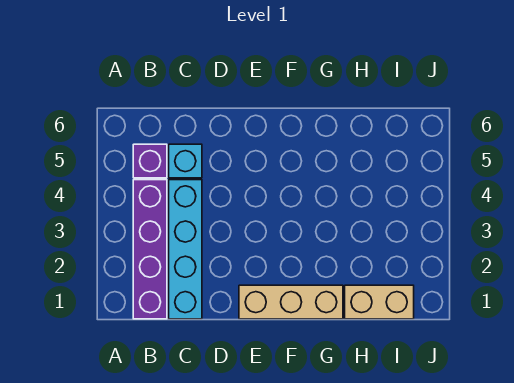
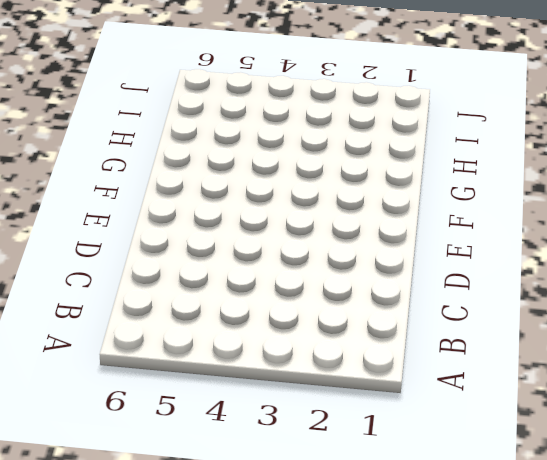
none -> purple 1x4 brick [133,180,167,319]
none -> purple 1x1 brick [133,144,167,178]

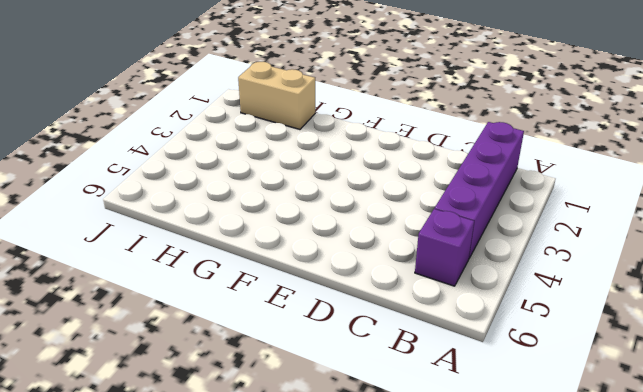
none -> cyan 1x4 brick [169,180,202,319]
none -> cyan 1x1 brick [169,144,202,178]

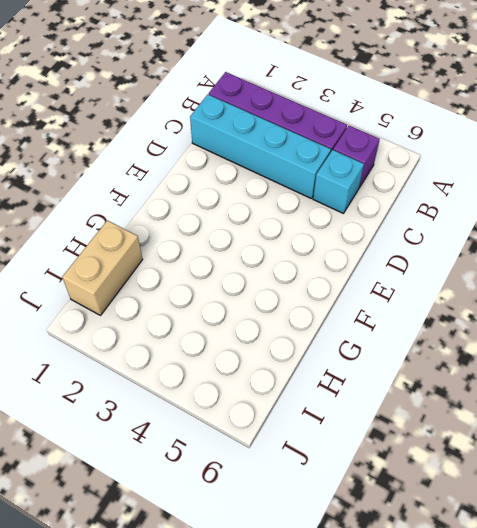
none -> tan 1x3 brick [239,285,343,319]

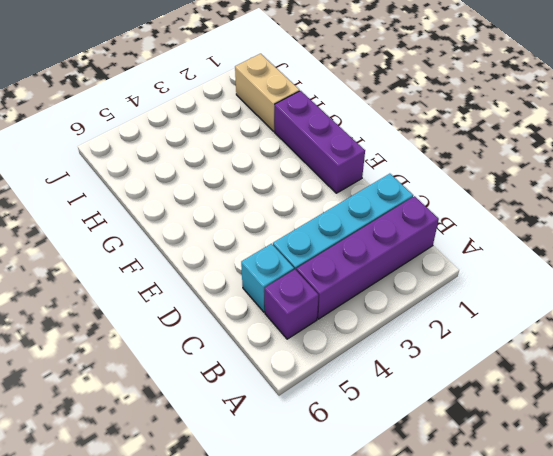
purple 1x3 brick [275,91,365,193] -> tan 1x3 brick [239,285,343,319]

